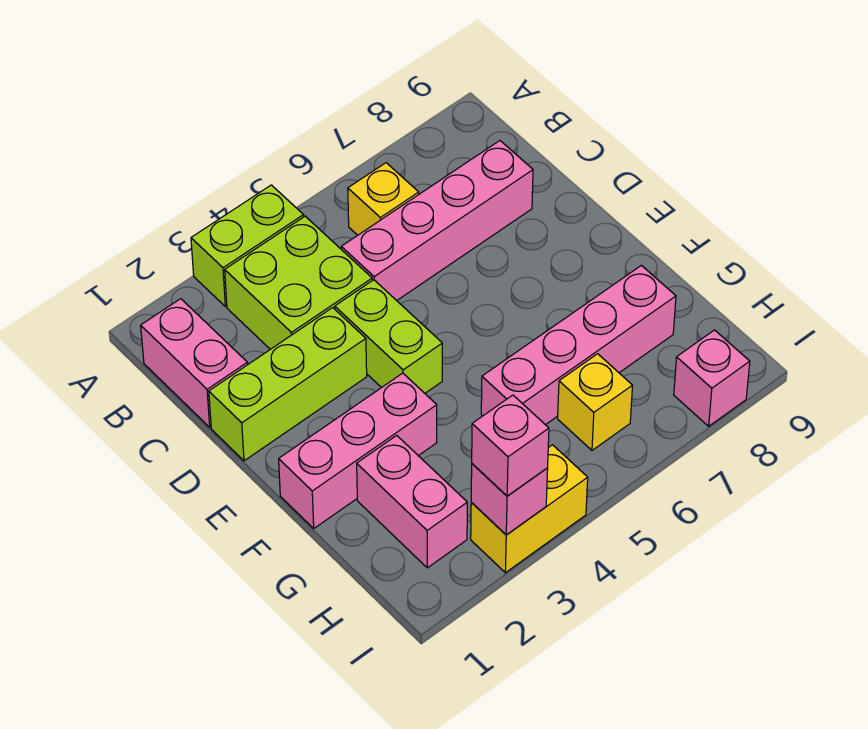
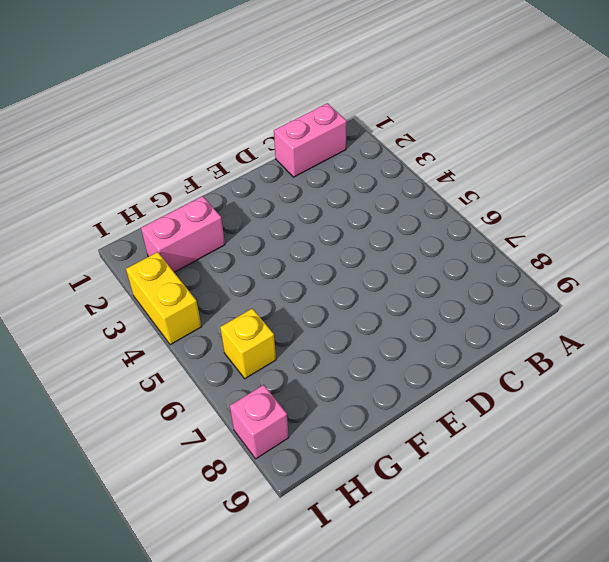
none -> lime 1x2 brick [191,185,304,306]
none -> lime 2x2 brick [225,216,372,349]
none -> yellow 1x1 brick [348,163,419,235]

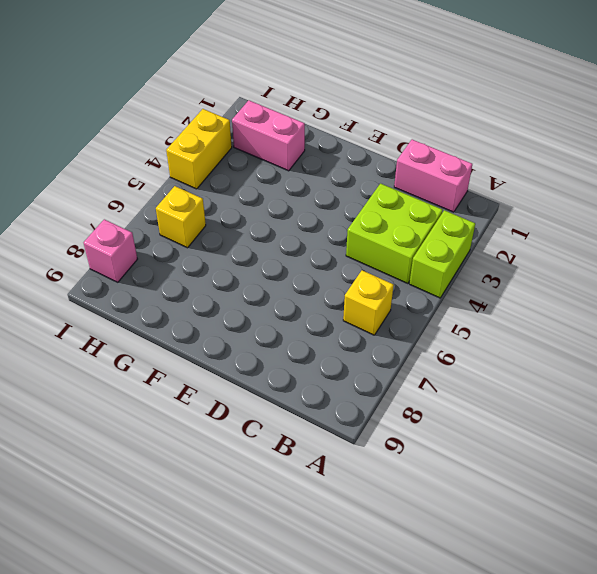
none -> pink 1x4 brick [341,141,533,301]
none -> lime 1x3 brick [209,308,367,461]
none -> lime 1x2 brick [335,280,442,393]

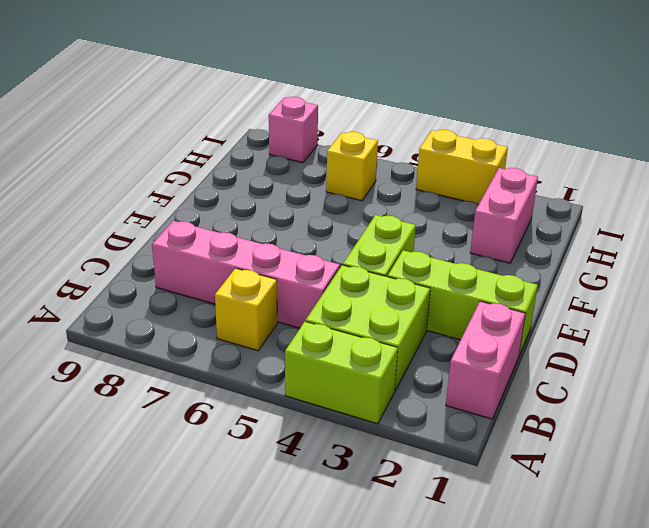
none -> pink 1x3 brick [279,373,437,528]
none -> pink 1x4 brick [481,265,676,425]
none -> pink 1x1 brick [471,464,548,535]

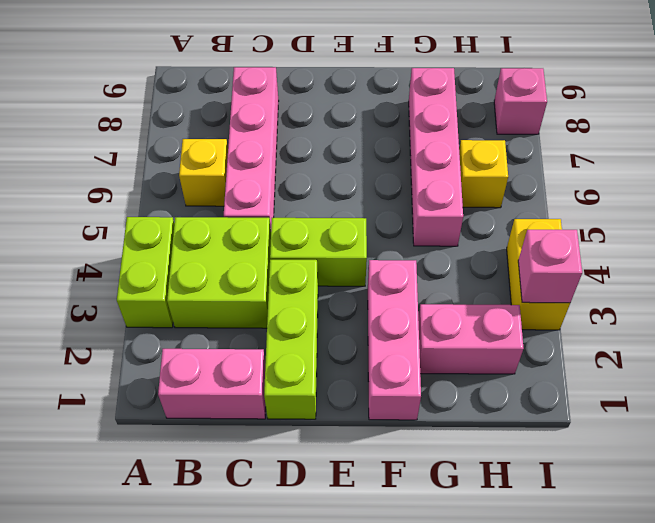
none -> pink 1x1 brick [472,395,549,496]

